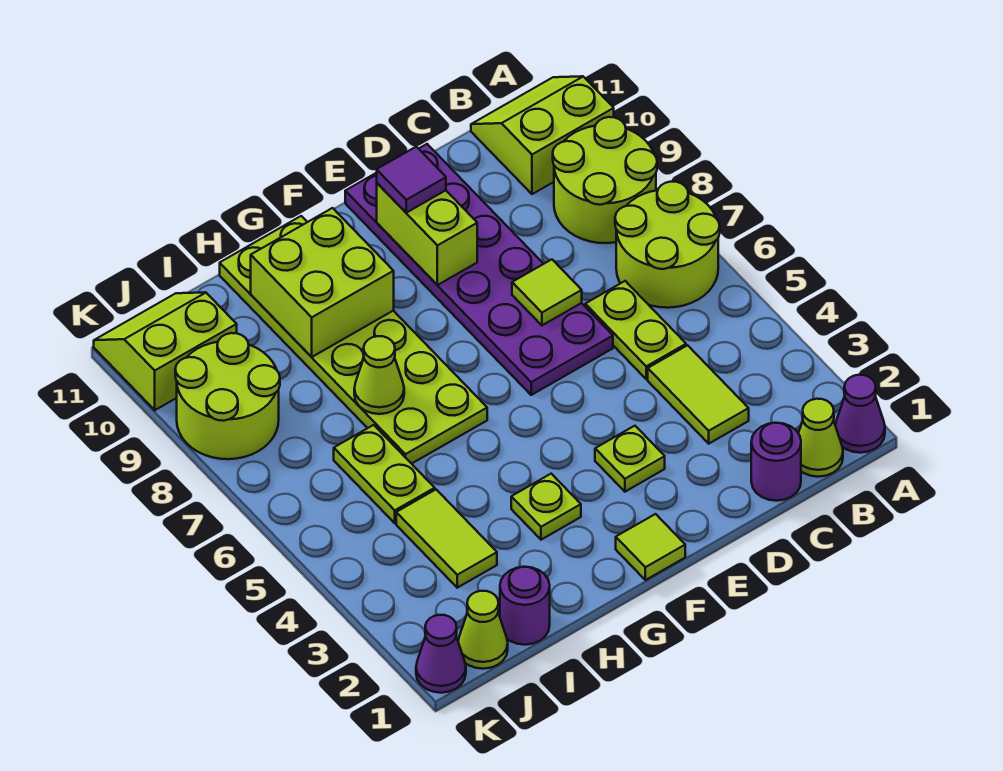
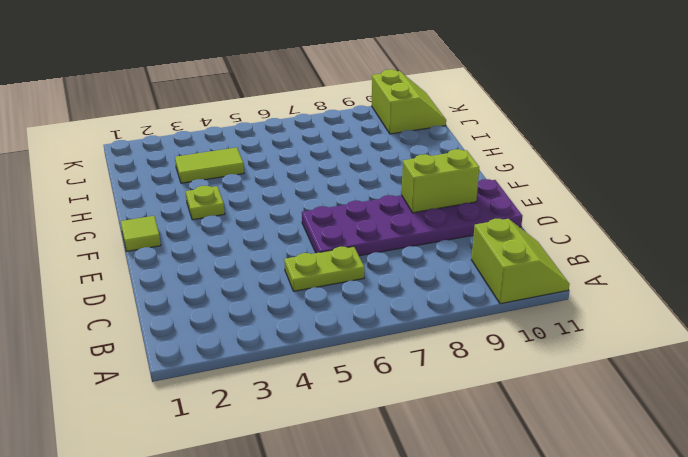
none -> purple 1x1 cone [835,375,885,453]
none -> lime 2x2 round brick [615,182,720,308]
none -> lime 2x2 round brick [553,117,657,243]

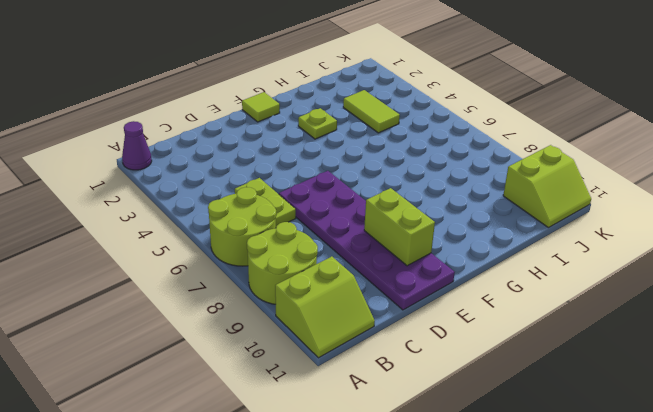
none -> lime 1x1 cone [798,399,843,477]
none -> purple 1x1 round brick [751,423,801,501]
none -> lime 1x2 tile [648,345,749,444]

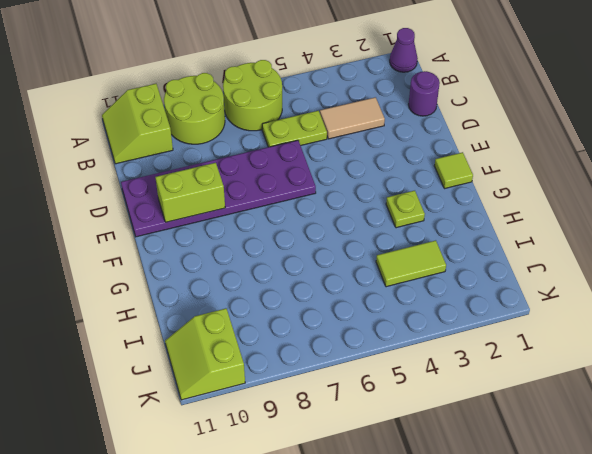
tan 1x2 tile [320,97,385,139] -> lime 1x2 tile [648,345,749,444]
none -> lime 1x1 cone [798,399,843,477]
none -> lime 1x1 plate [595,426,665,492]
none -> lime 2x6 plate [220,216,487,464]

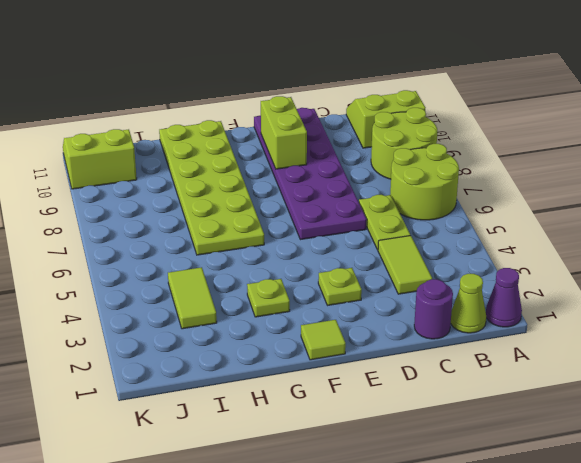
none -> purple 1x1 round brick [500,567,550,645]
none -> lime 1x2 plate [334,425,435,523]
none -> lime 1x1 cone [458,591,508,669]

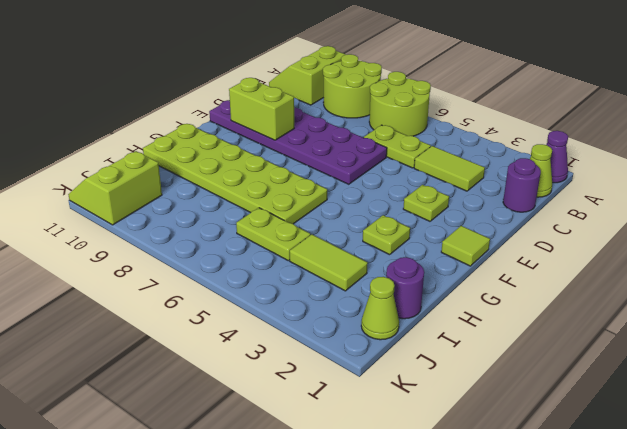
none -> lime 2x2 round brick [175,333,280,459]
none -> purple 1x1 cone [416,615,466,693]
none -> lime 1x1 tile [512,260,582,325]

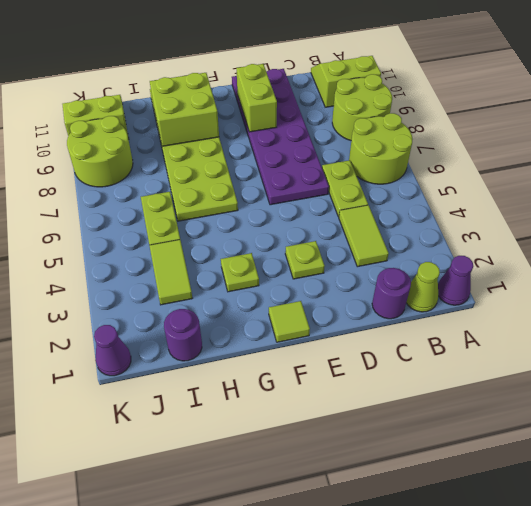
none -> lime 1x1 cone [458,591,508,669]
none -> lime 1x1 tile [512,260,582,325]
none -> lime 1x1 cone [354,336,404,414]

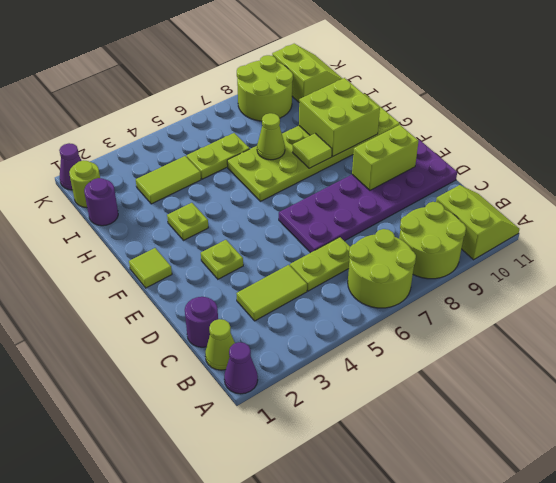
lime 1x1 tile [293,133,332,168] -> lime 1x1 tile moved to [512,260,582,325]
lime 1x1 round brick [69,160,100,208] -> lime 1x1 cone [458,591,508,669]
none -> purple 1x1 tile [377,147,446,213]

